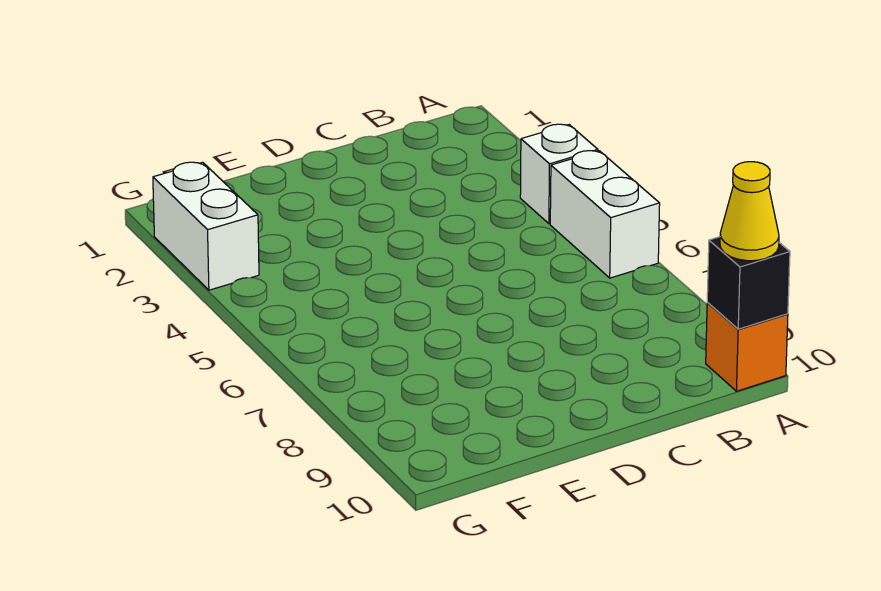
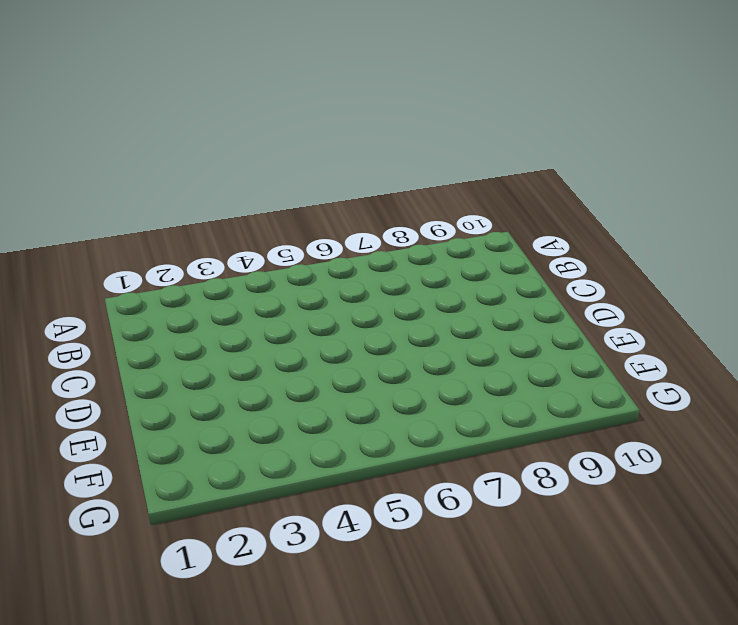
none -> white 1x1 brick [520,124,598,224]
none -> white 1x2 brick [550,151,660,278]

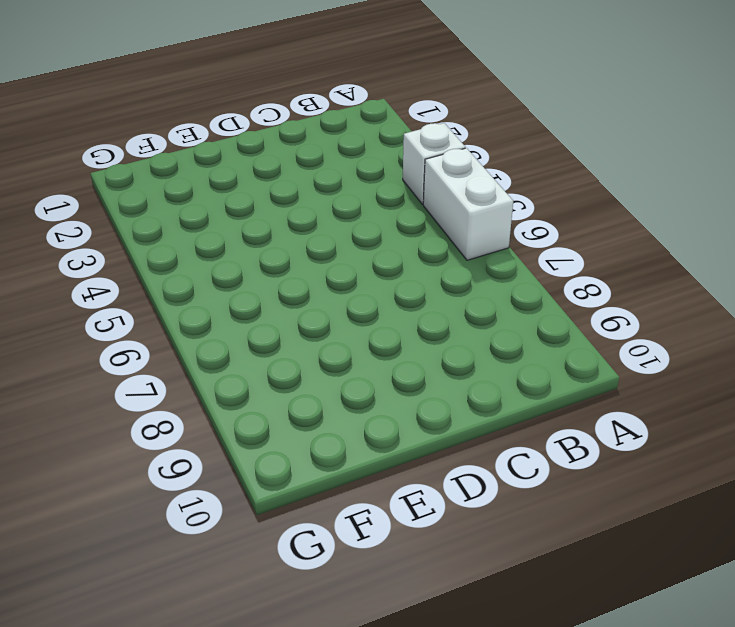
none -> orange 1x1 brick [706,303,788,391]
none -> white 1x2 brick [153,162,259,290]

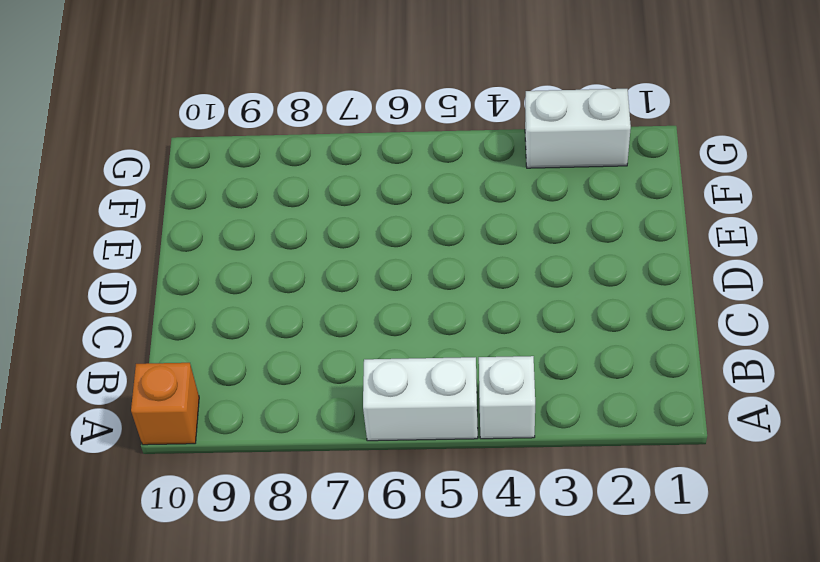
none -> black 1x1 brick [707,237,790,329]
none -> yellow 1x1 cone [720,162,779,261]

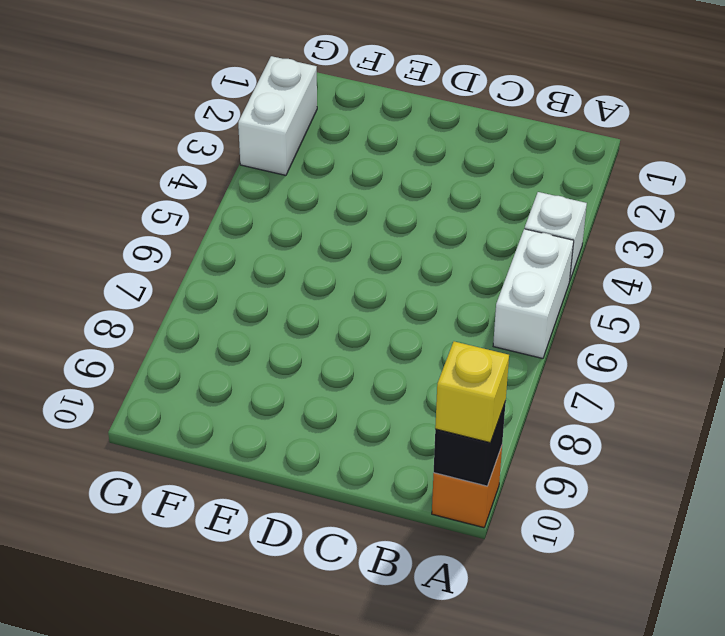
yellow 1x1 brick [435,341,509,443] -> yellow 1x1 cone [720,162,779,261]

